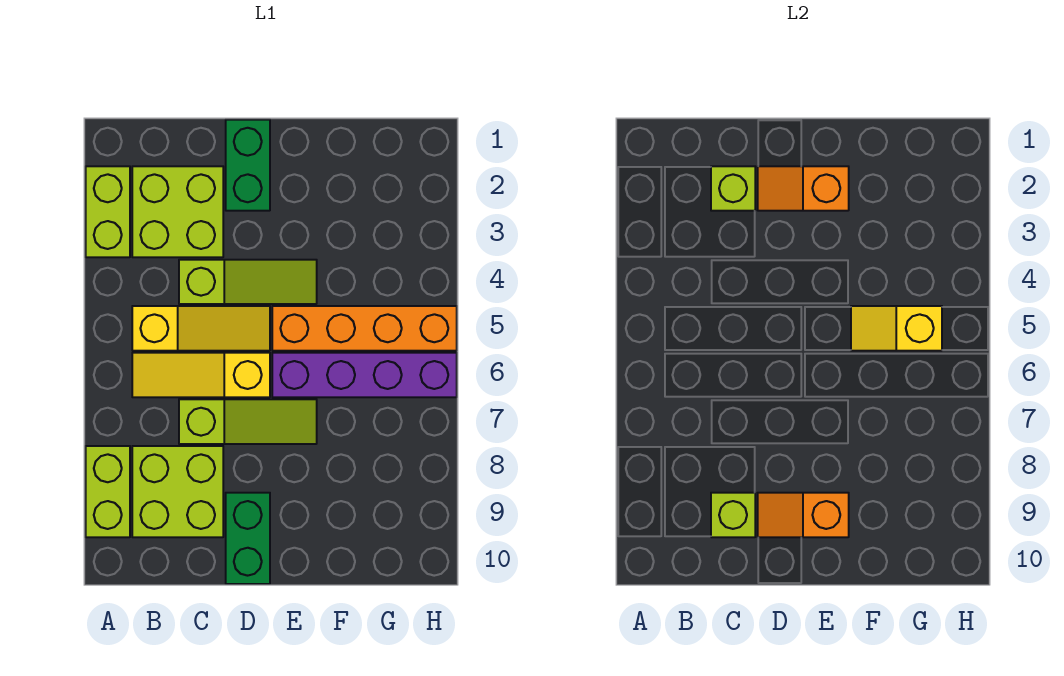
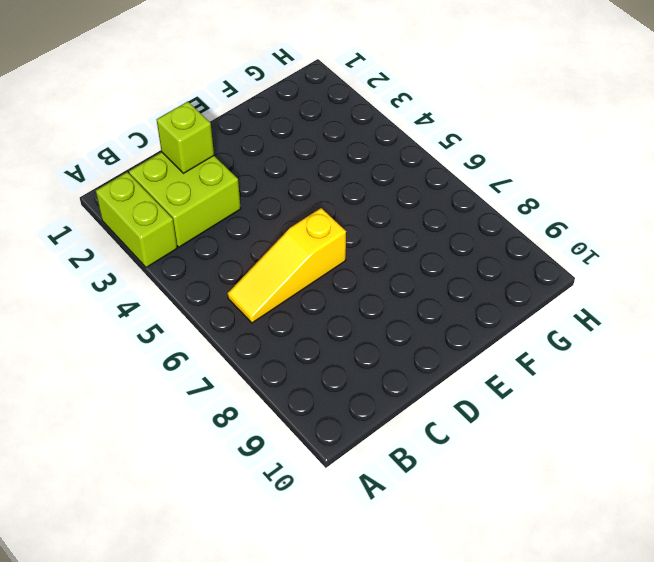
none -> lime 1x2 brick [86,446,130,537]
none -> yellow 1x3 slope [132,306,270,351]
none -> lime 2x2 brick [132,446,223,537]

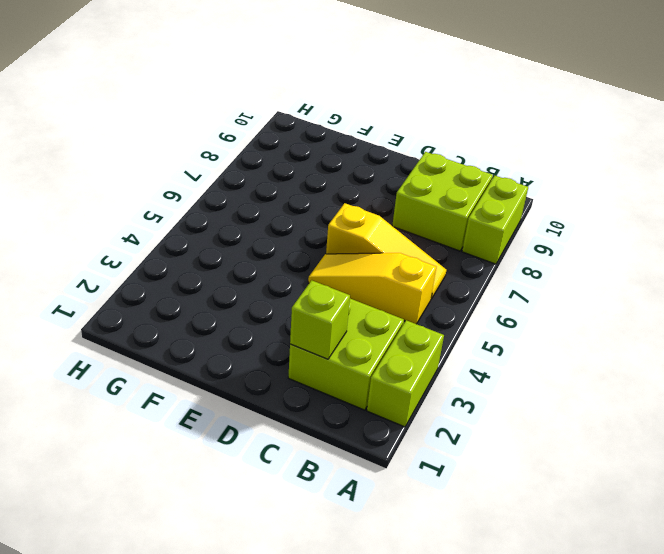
none -> lime 1x3 slope [179,260,317,304]
none -> lime 1x3 slope [179,399,317,444]
none -> green 1x2 brick [226,120,270,211]

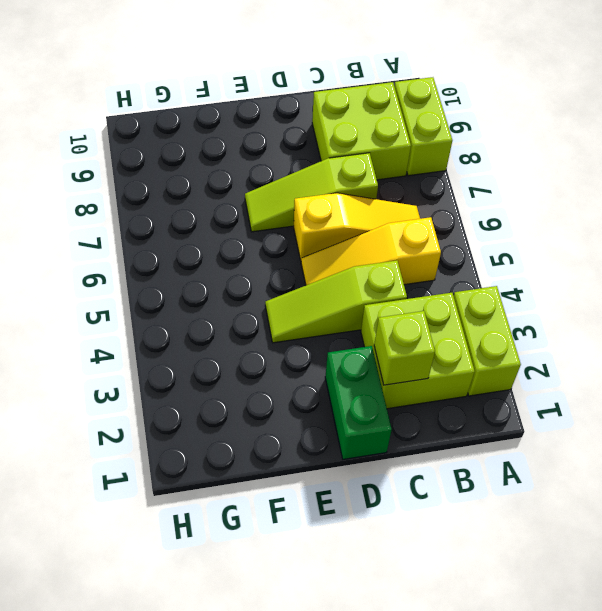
none -> green 1x2 brick [226,493,270,584]
none -> orange 1x4 brick [272,306,457,351]
none -> purple 1x4 brick [272,353,457,397]

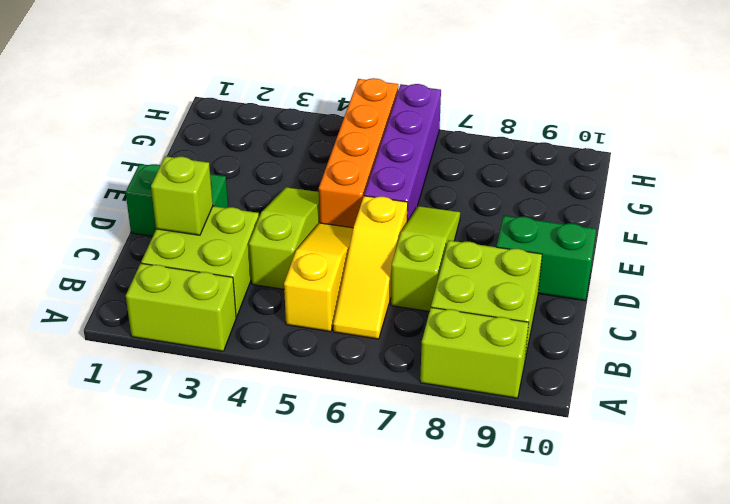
none -> lime 1x1 brick [711,493,755,537]
none -> orange 1x2 slope [758,166,849,211]
none -> orange 1x2 slope [758,493,849,537]

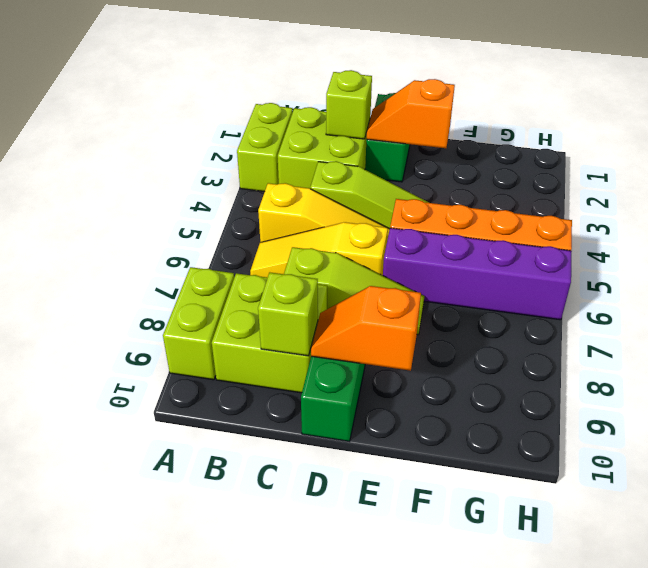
none -> yellow 1x2 slope [851,306,942,351]

